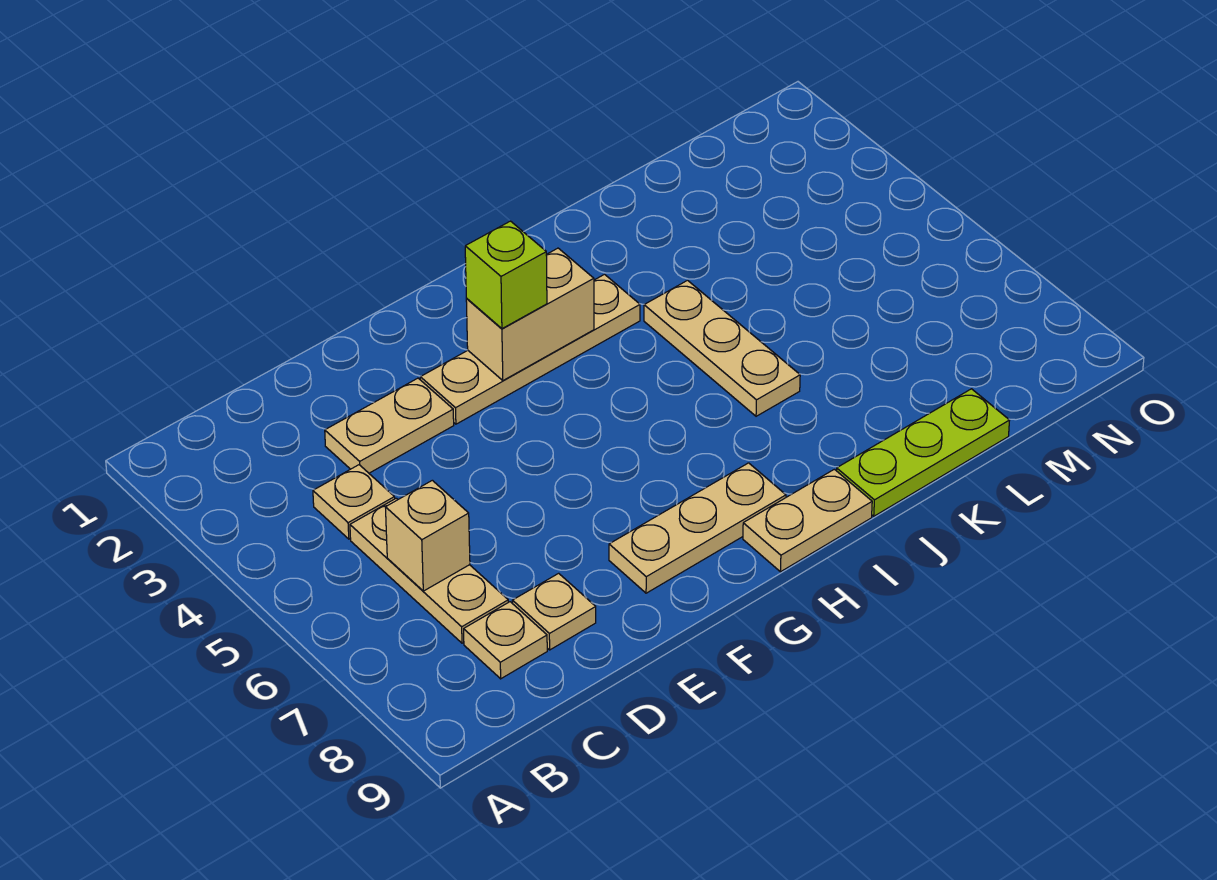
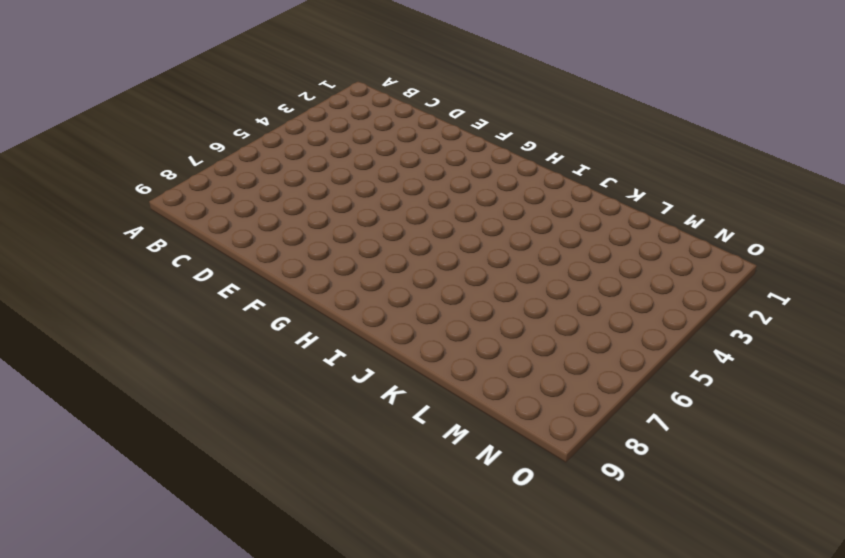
none -> tan 1x1 plate [313,465,395,539]
none -> tan 1x3 plate [350,498,508,643]
none -> tan 1x1 plate [464,602,547,679]

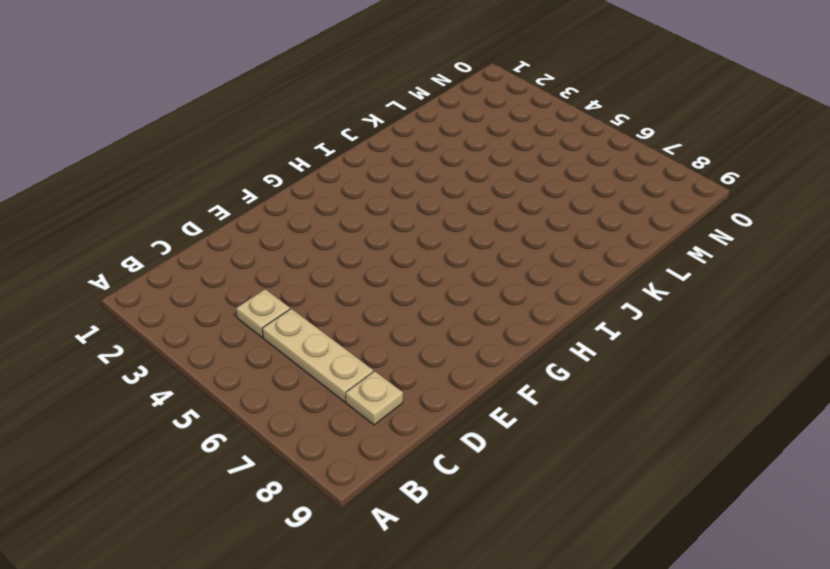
none -> tan 1x2 plate [325,378,454,473]
none -> tan 1x1 plate [512,573,596,650]
none -> tan 1x4 plate [420,274,640,424]

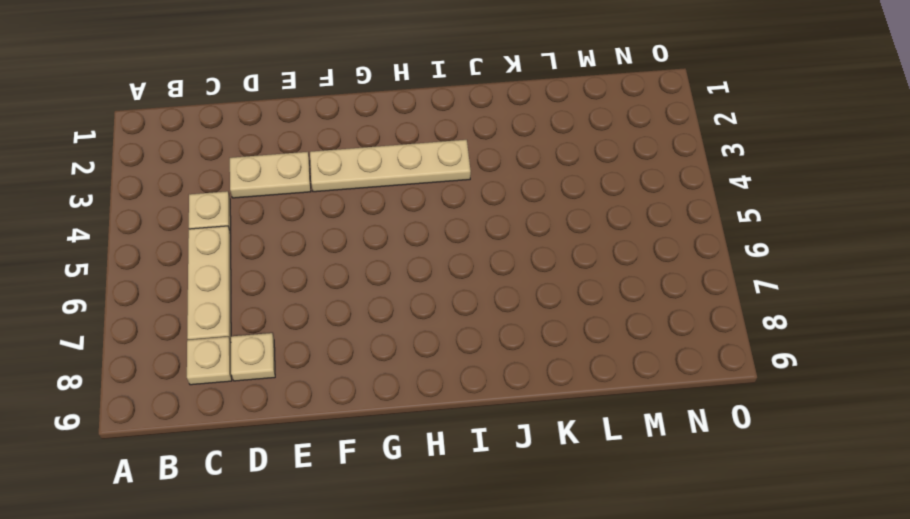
none -> tan 1x3 plate [609,463,786,593]
none -> tan 1x2 plate [743,469,872,572]
none -> tan 1x3 plate [644,280,800,416]

